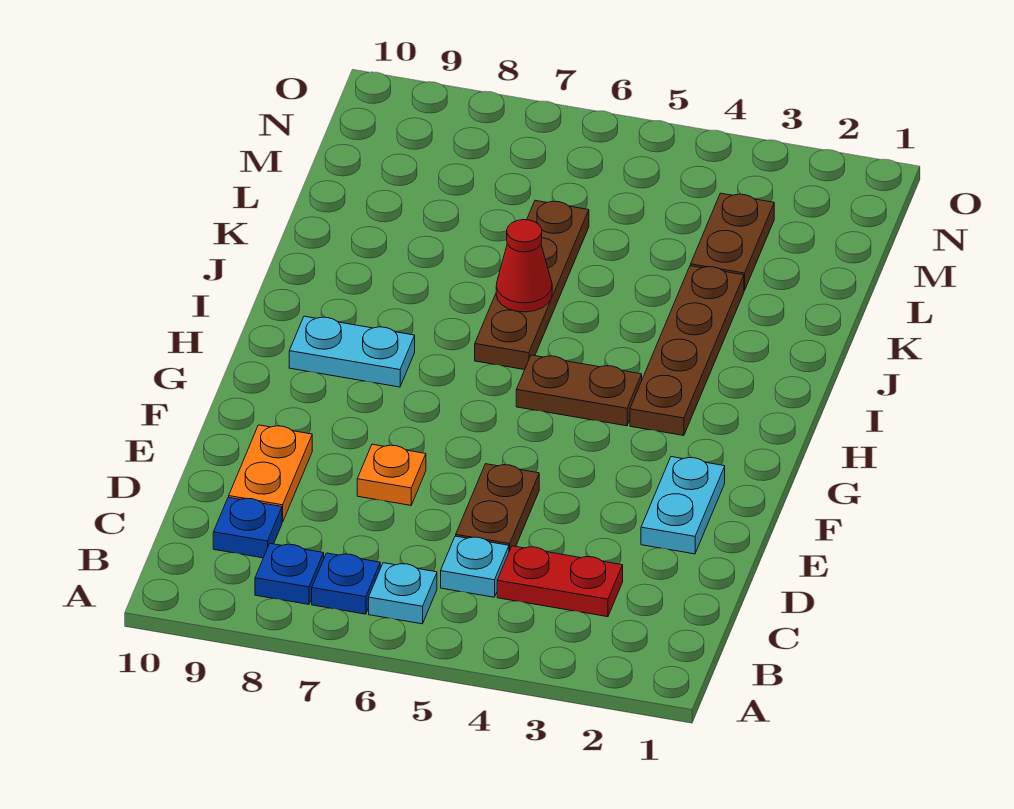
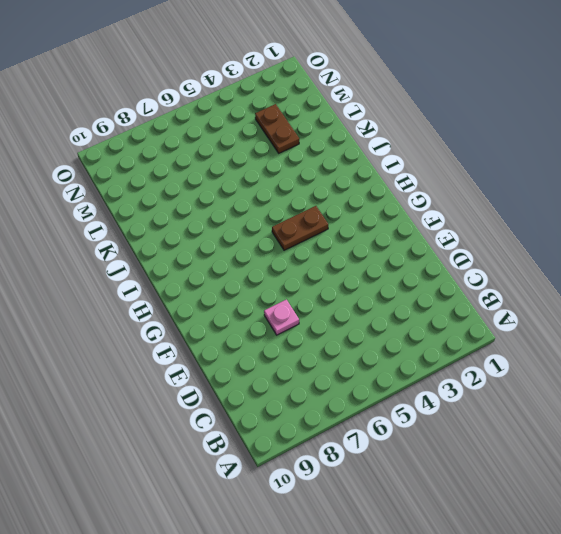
pink 1x1 plate [264,300,299,335] -> orange 1x1 plate [357,444,426,505]
none -> cyan 1x1 plate [369,563,437,624]
none -> blue 1x1 plate [312,553,380,614]
none -> blue 1x1 plate [255,543,324,604]

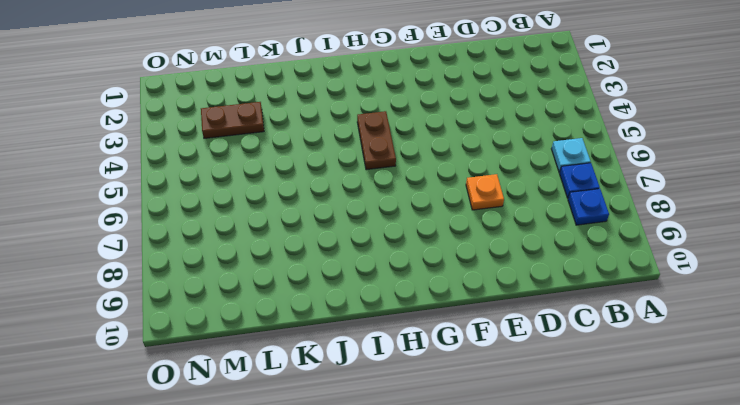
none -> red 1x2 plate [497,546,623,617]
none -> cyan 1x1 plate [441,536,509,597]
none -> blue 1x1 plate [213,497,282,558]

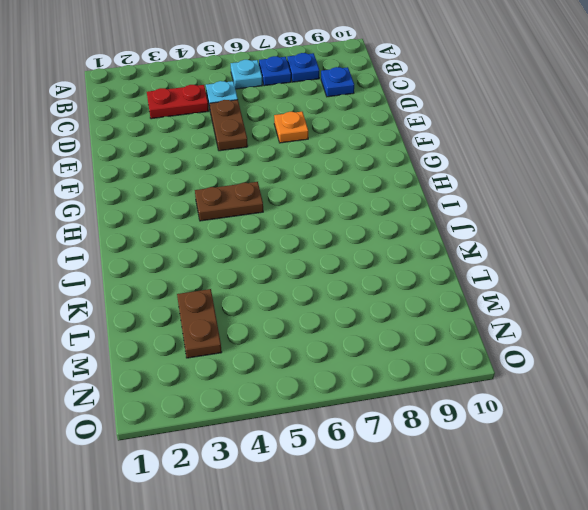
none -> orange 1x2 plate [229,425,312,522]
none -> cyan 1x2 plate [641,457,725,554]
none -> brown 1x4 plate [630,266,744,436]

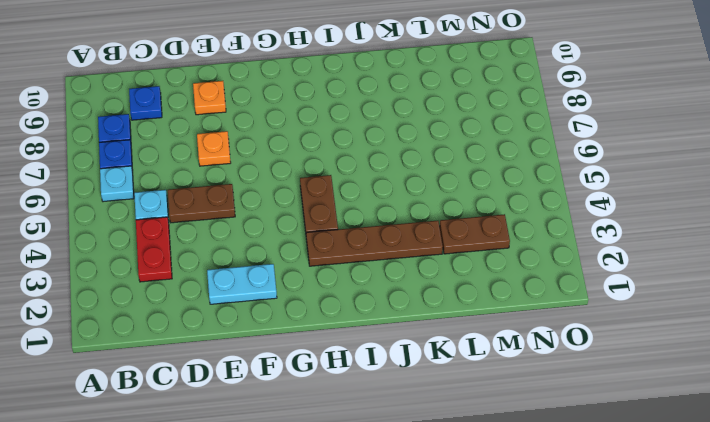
orange 1x1 plate [193,81,226,115] -> orange 1x2 plate [229,425,312,522]
none -> cyan 1x2 plate [289,316,415,387]
none -> brown 1x4 plate [475,200,589,370]
none -> red 1x1 cone [496,220,552,312]

